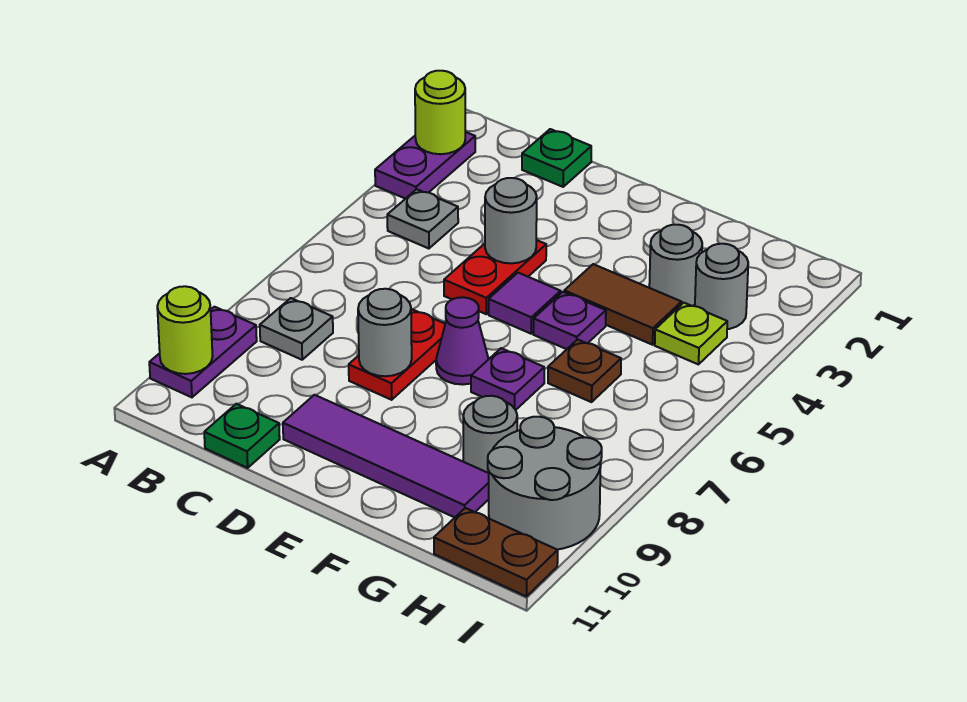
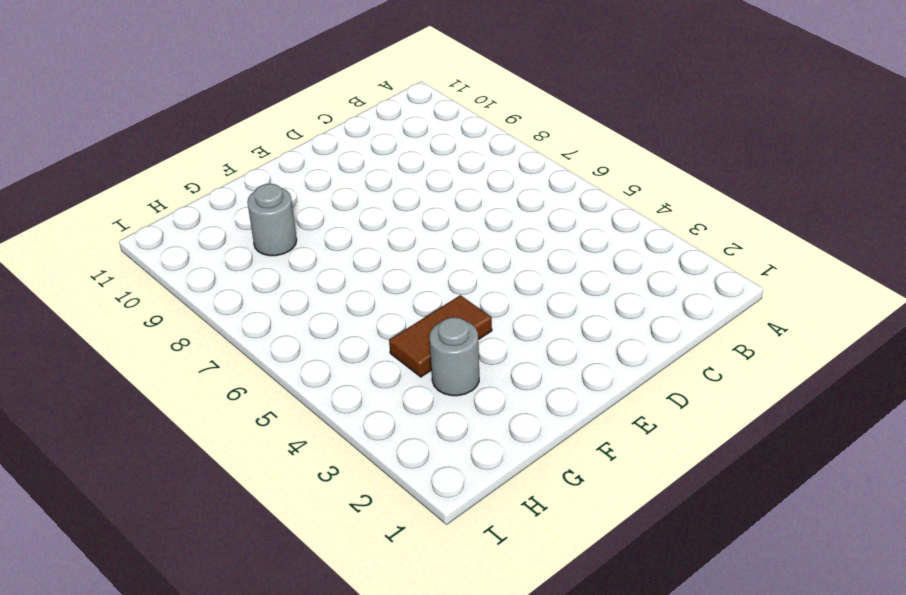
none -> purple 1x2 plate [375,132,475,199]
none -> purple 1x2 plate [149,307,257,397]
none -> grey 1x1 plate [387,189,458,249]

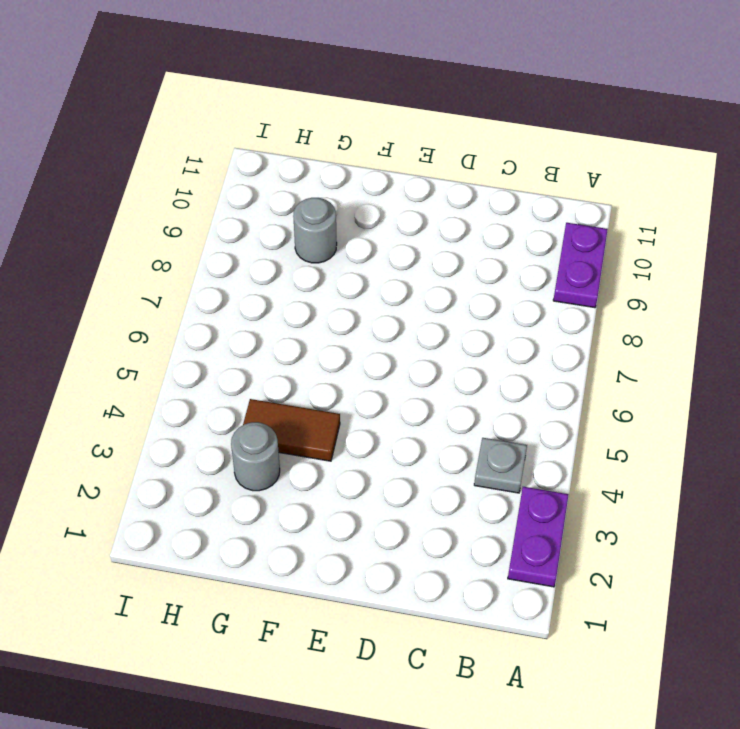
none -> grey 1x1 plate [260,298,333,360]
none -> green 1x1 plate [522,129,591,187]
none -> green 1x1 plate [204,404,280,468]

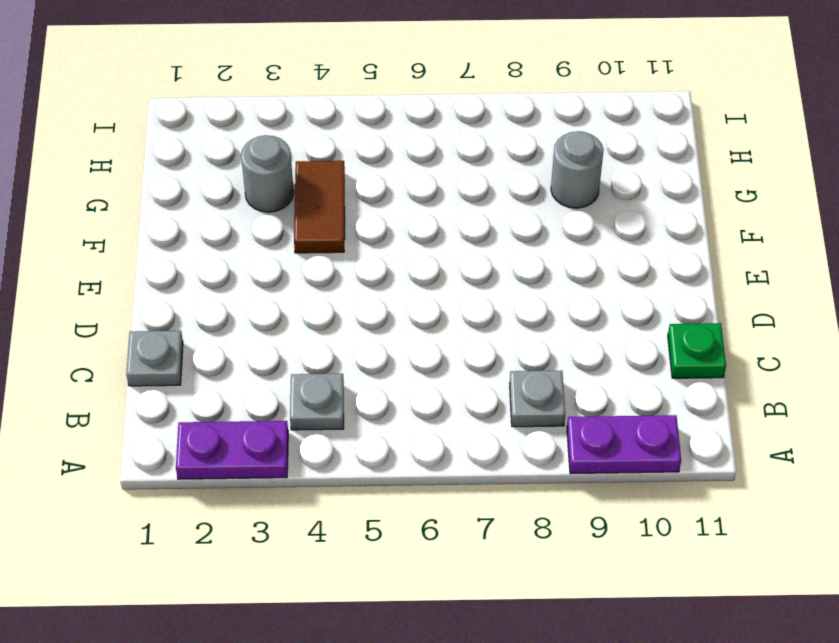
grey 1x1 plate [126,331,183,386] -> green 1x1 plate [522,129,591,187]
none -> red 1x2 plate [444,240,546,314]
none -> red 1x2 plate [349,309,445,400]
none -> purple 1x4 tile [283,395,489,517]

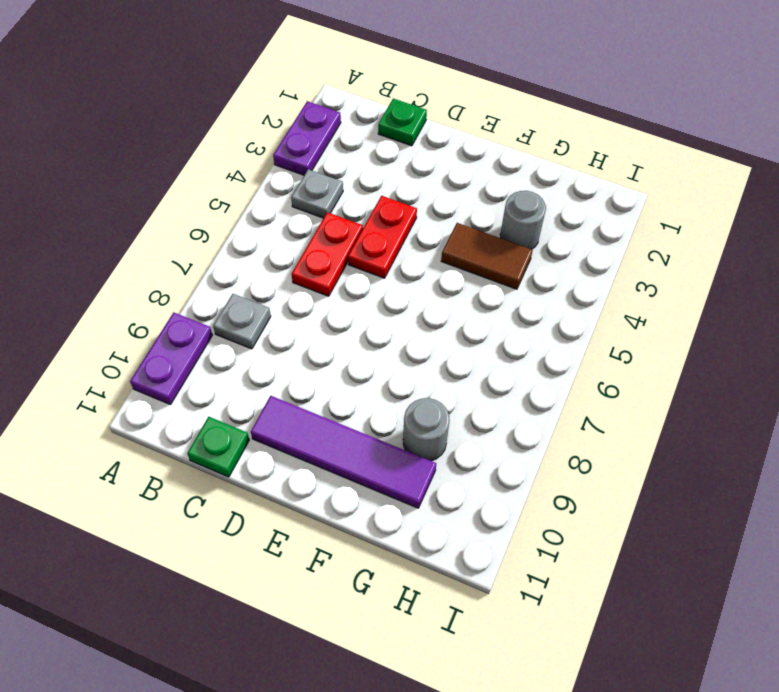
red 1x2 plate [292,212,363,296] -> red 1x2 plate moved to [349,309,445,400]
none -> purple 1x1 tile [489,273,561,334]
none -> purple 1x1 cone [436,297,489,385]
none -> purple 1x1 plate [533,292,606,349]

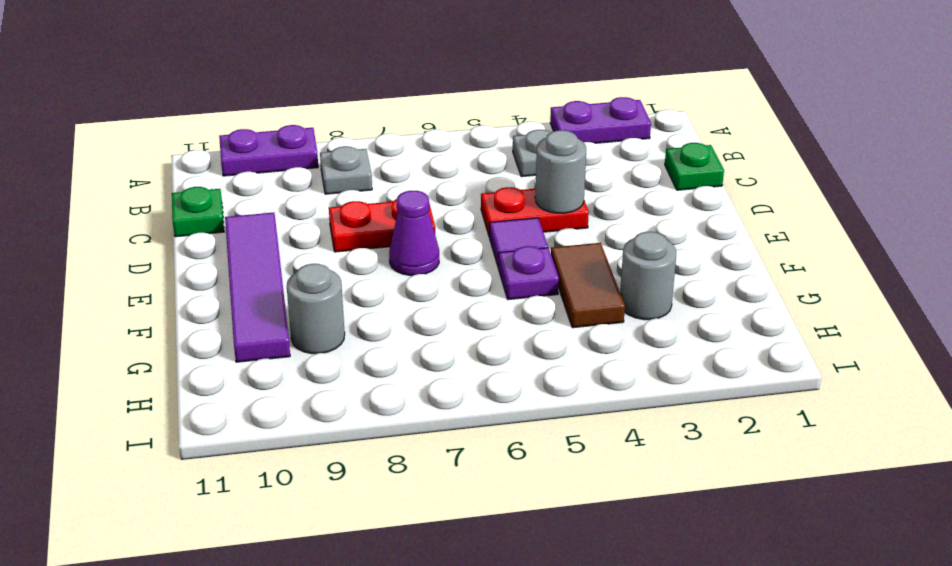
none -> purple 1x1 plate [471,348,544,410]
none -> brown 1x1 plate [548,339,621,402]
none -> grey 1x1 round brick [695,244,748,329]

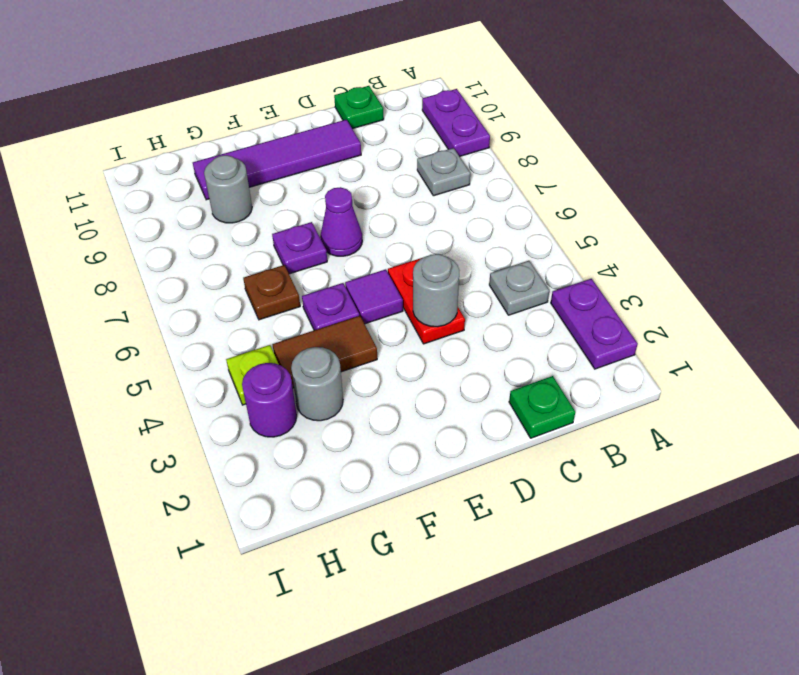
purple 1x1 round brick [242,363,297,437] -> grey 1x1 round brick [695,244,748,329]
none -> red 1x2 plate [349,309,445,400]
none -> grey 2x2 round brick [488,417,602,550]
none -> brown 1x2 plate [434,508,558,597]

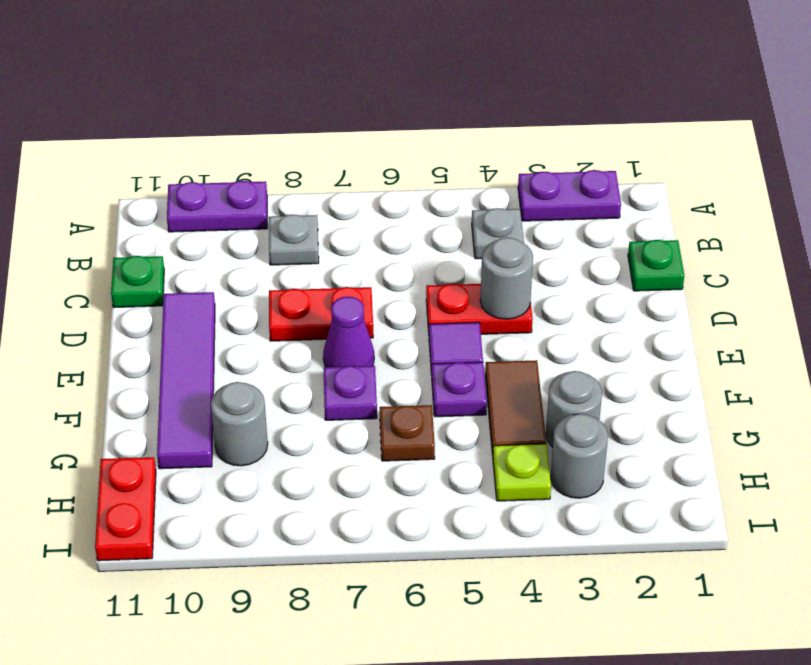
red 1x2 plate [95,457,156,561] -> brown 1x2 plate [434,508,558,597]
none -> grey 2x2 round brick [488,417,602,550]
none -> lime 1x1 round brick [415,71,465,154]
none -> lime 1x1 round brick [157,286,213,374]

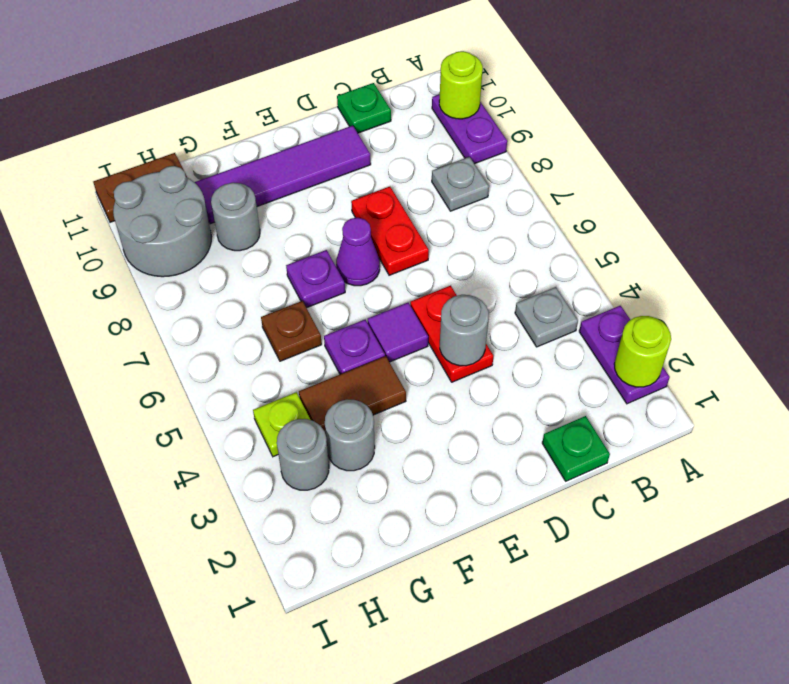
none -> grey 1x1 round brick [358,289,412,376]

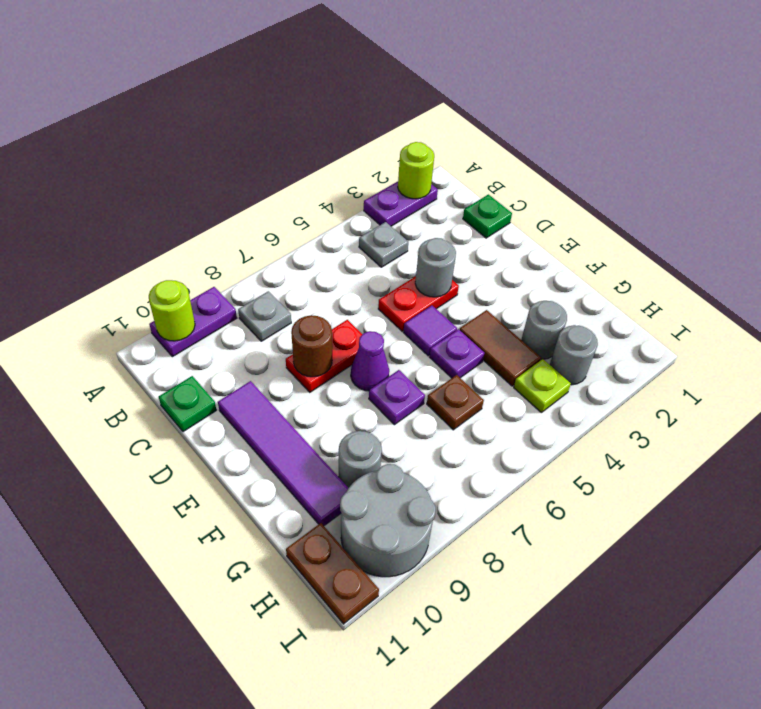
brown 1x1 round brick [291,315,332,377] -> grey 1x1 round brick [358,289,412,376]

